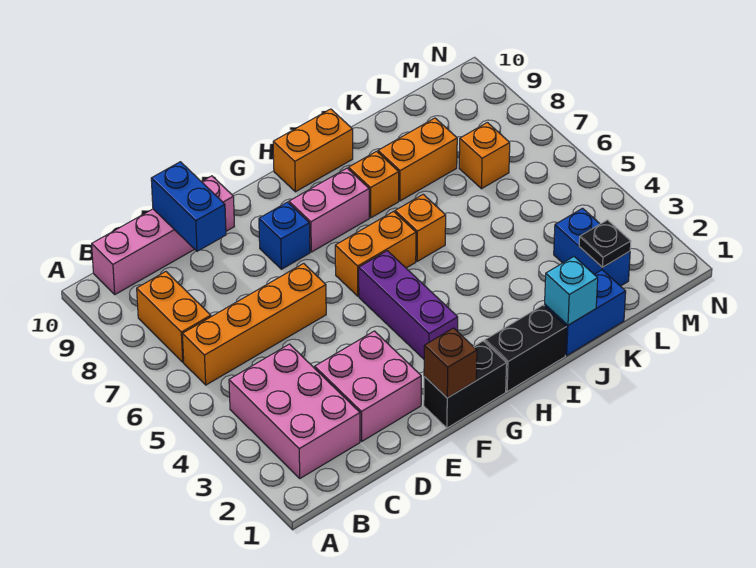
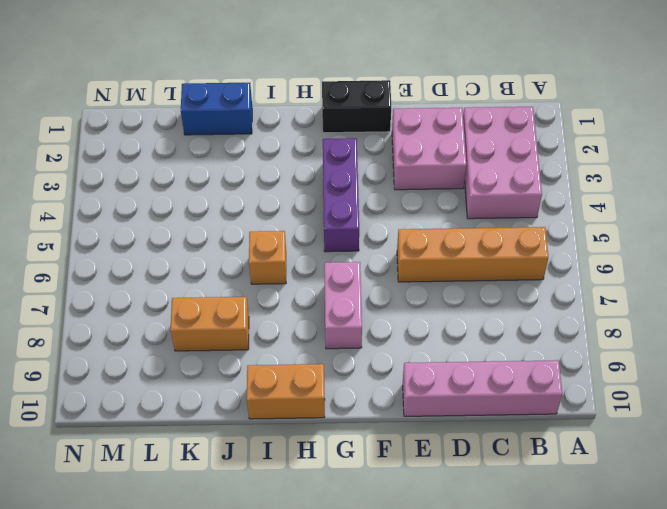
pink 1x2 brick [324,262,362,349] -> pink 1x2 brick turned to [289,168,369,252]
none -> orange 1x2 brick [137,272,211,362]
none -> blue 1x1 brick [259,202,310,269]
none -> orange 1x2 brick [335,212,416,296]

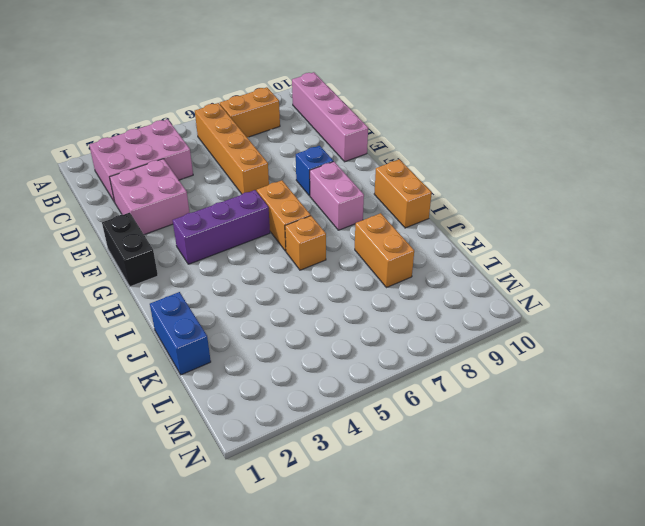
none -> black 1x2 brick [485,305,566,392]
none -> orange 1x1 brick [349,151,399,218]
none -> blue 1x2 brick [554,208,630,286]

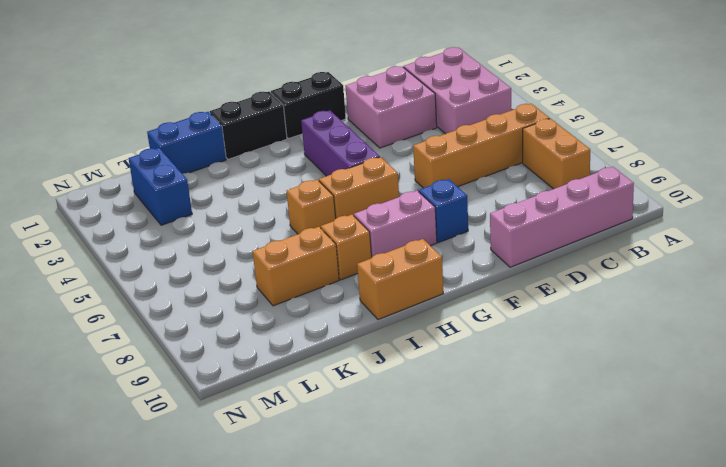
none -> orange 1x1 brick [459,123,510,189]
none -> blue 1x2 brick [151,162,226,251]
none -> brown 1x1 brick [424,328,477,398]

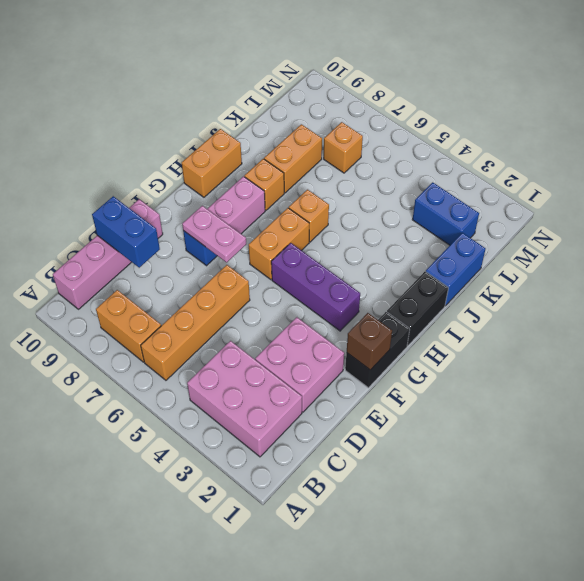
pink 1x2 plate [182,206,246,262] -> none
none -> cyan 1x1 brick [545,257,598,325]
none -> black 1x1 plate [579,220,631,267]

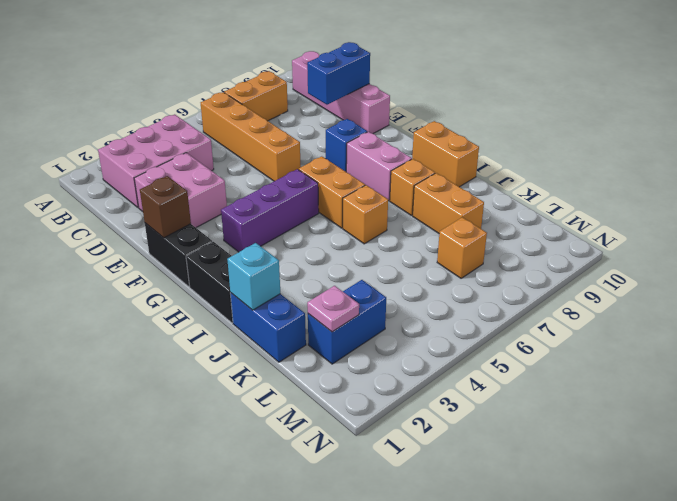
pink 1x1 plate [307,286,359,332] -> black 1x1 plate [579,220,631,267]

